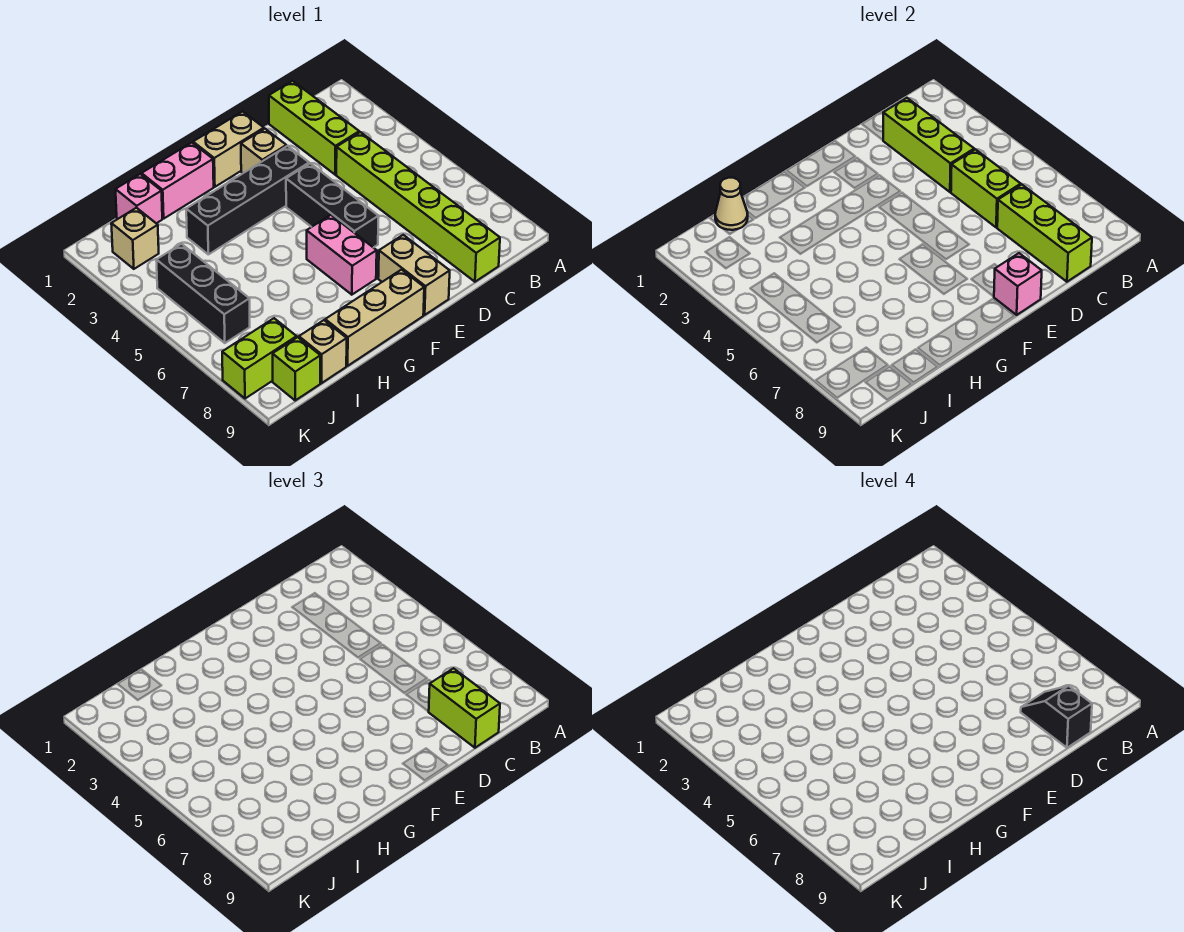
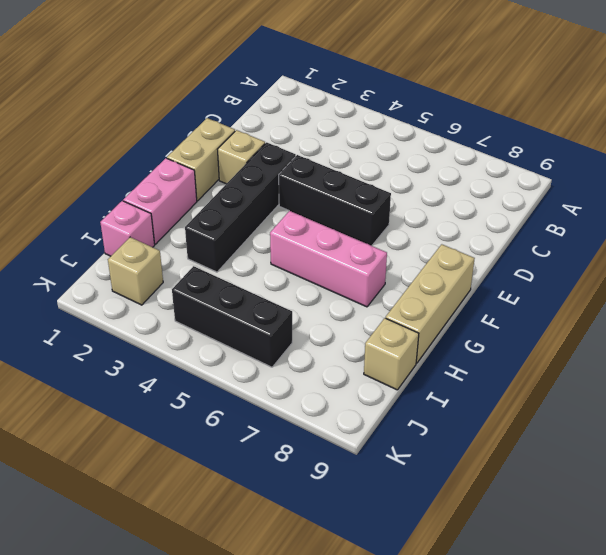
pink 1x3 brick [270,211,387,307] -> none
none -> lime 1x3 brick [269,81,359,175]
none -> lime 1x6 brick [336,132,500,282]
none -> tan 1x2 brick [378,235,450,315]

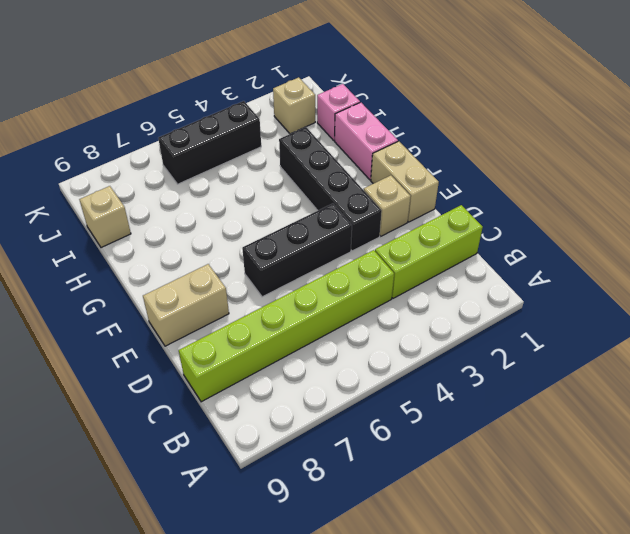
none -> pink 1x2 brick [307,215,377,295]
none -> tan 1x3 brick [325,270,424,366]
none -> lime 1x2 brick [222,318,297,399]

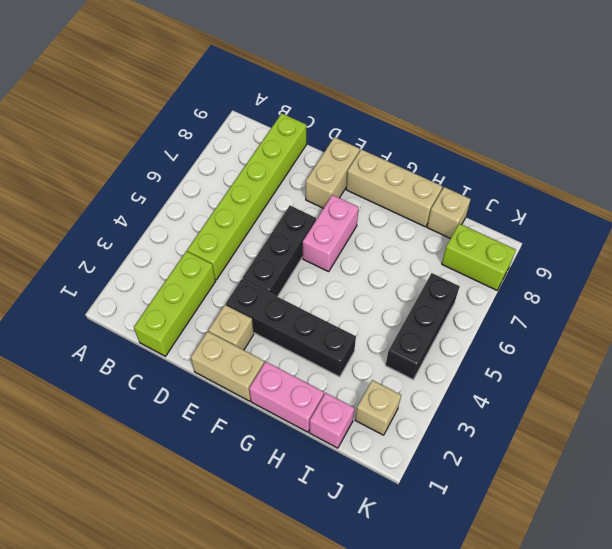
none -> lime 1x1 brick [273,337,320,400]
none -> lime 1x3 brick [883,98,975,192]
none -> lime 1x2 brick [951,149,1021,227]

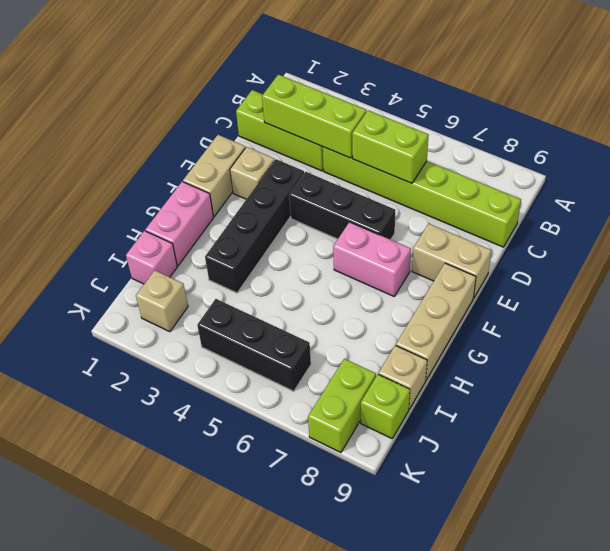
none -> lime 1x3 brick [997,185,1092,282]
none -> pink 1x1 brick [994,253,1042,315]
none -> tan 1x1 cone [715,178,748,230]

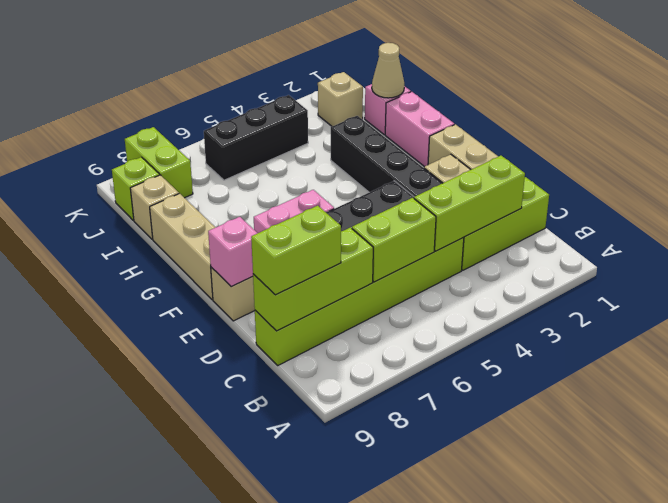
none -> black 1x2 slope [1021,686,1092,748]

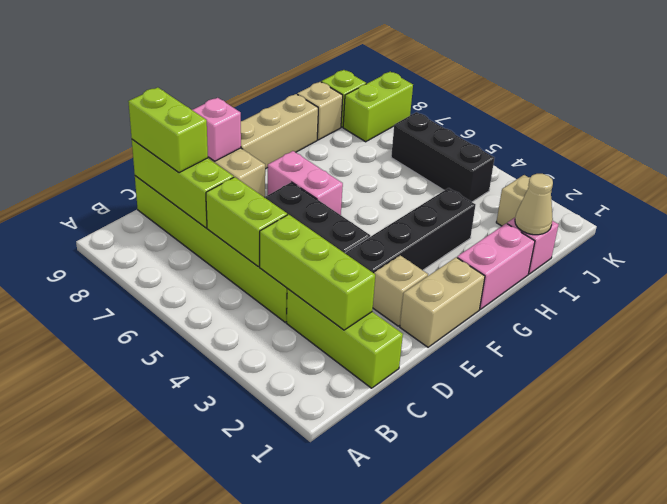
none -> black 1x2 slope [1021,686,1092,748]

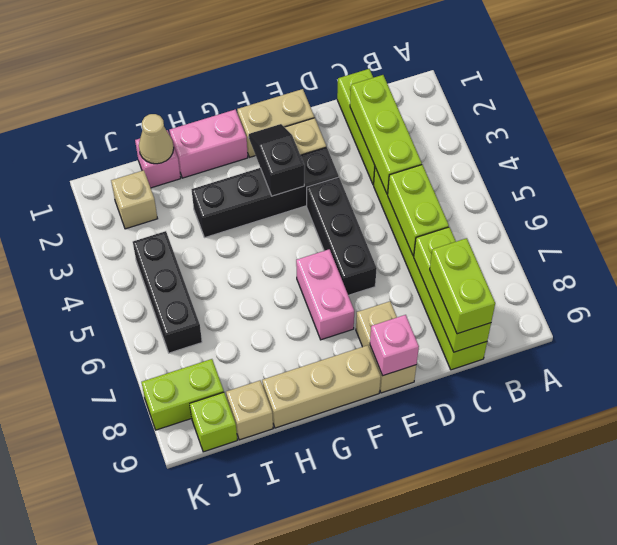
black 1x2 slope [249,124,304,196] -> black 1x2 slope moved to [1021,686,1092,748]

